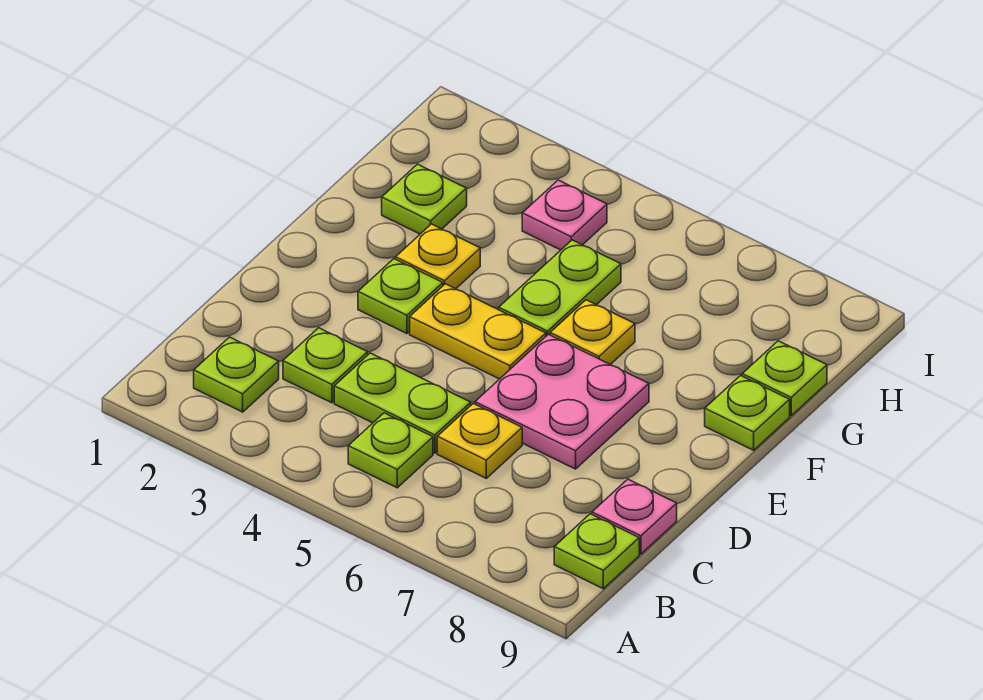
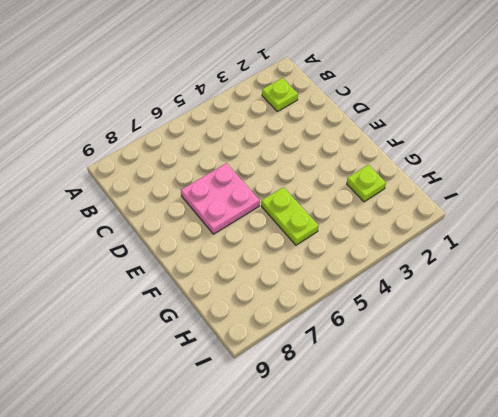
none -> lime 1x1 plate [348,413,433,488]
none -> lime 1x1 plate [554,514,639,589]
none -> lime 1x1 plate [283,328,368,403]

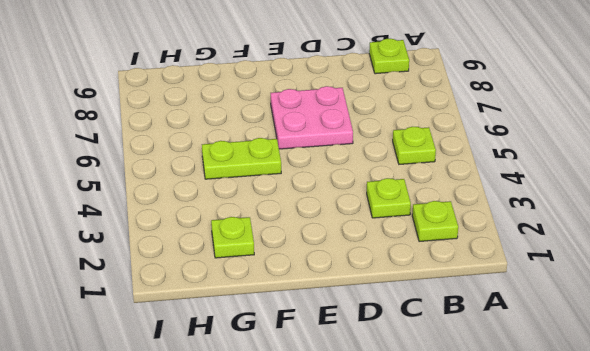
none -> lime 1x2 plate [334,353,471,453]
none -> yellow 1x1 plate [437,404,522,478]
none -> pink 1x1 plate [592,479,677,554]

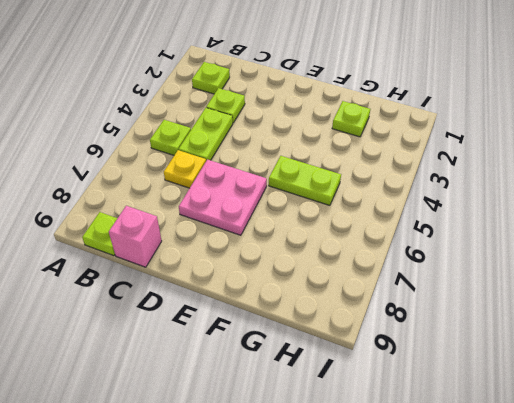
pink 1x1 brick [109,206,162,267] -> pink 1x1 plate [592,479,677,554]
none -> lime 1x1 plate [358,259,443,334]
none -> yellow 1x2 plate [410,284,546,379]
none -> yellow 1x1 plate [396,224,480,289]

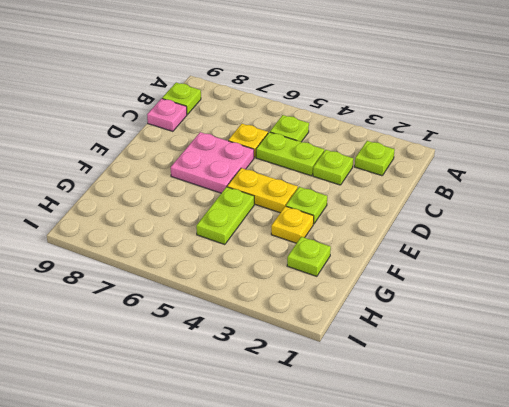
none -> yellow 1x1 plate [550,300,635,365]
none -> lime 1x1 plate [705,375,790,450]
none -> lime 1x1 plate [742,341,827,416]

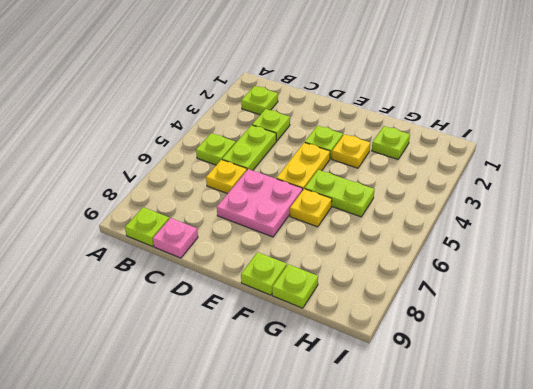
none -> pink 1x1 plate [522,180,607,250]

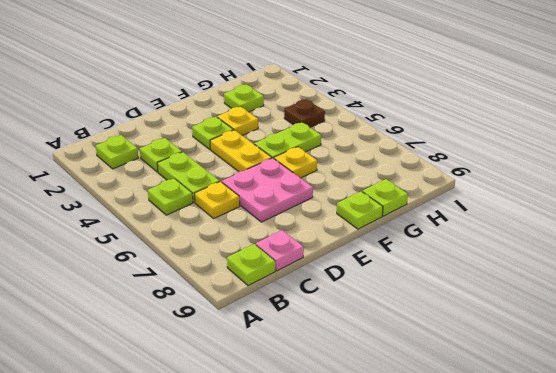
brown 1x1 plate [284,99,325,128] -> pink 1x1 plate [522,180,607,250]

